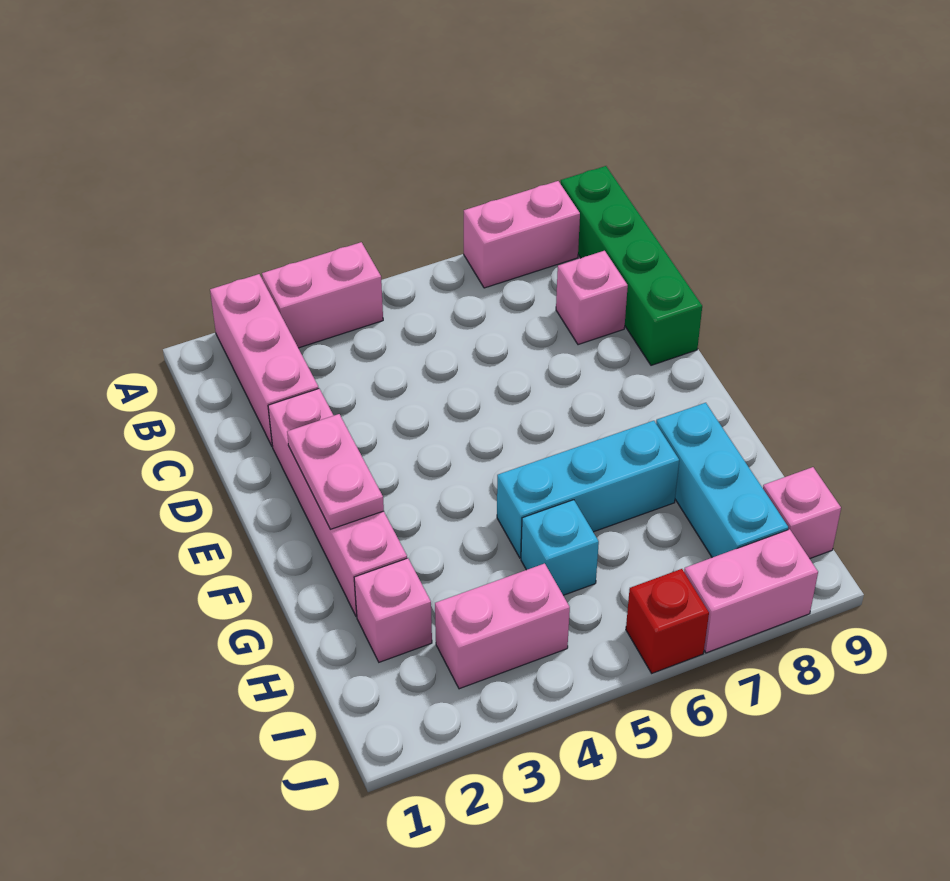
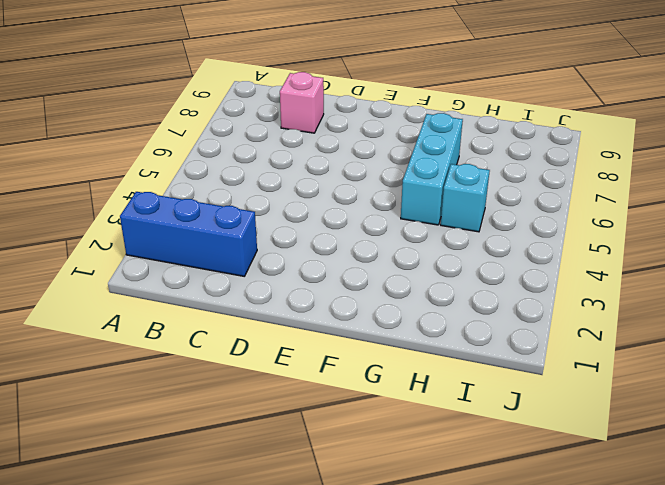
blue 1x3 brick [120,192,257,276] -> pink 1x3 brick [210,274,319,446]
none -> pink 1x2 brick [262,242,383,348]
none -> pink 1x2 brick [464,181,580,288]
none -> green 1x4 brick [561,166,702,365]

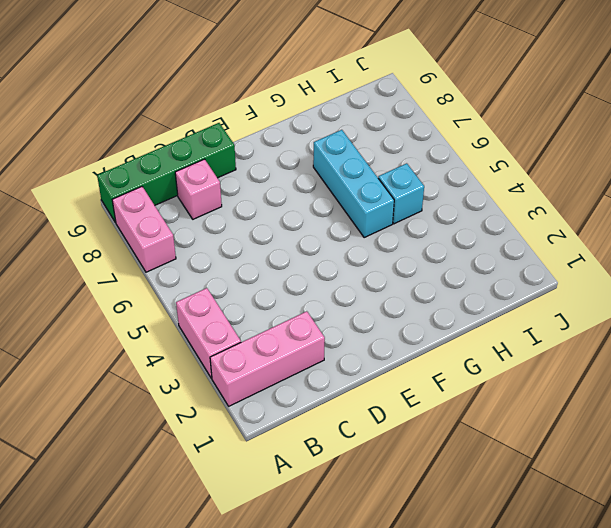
none -> pink 1x4 brick [268,389,407,617]
none -> cyan 1x3 brick [656,403,788,558]
none -> pink 1x1 brick [354,558,432,662]

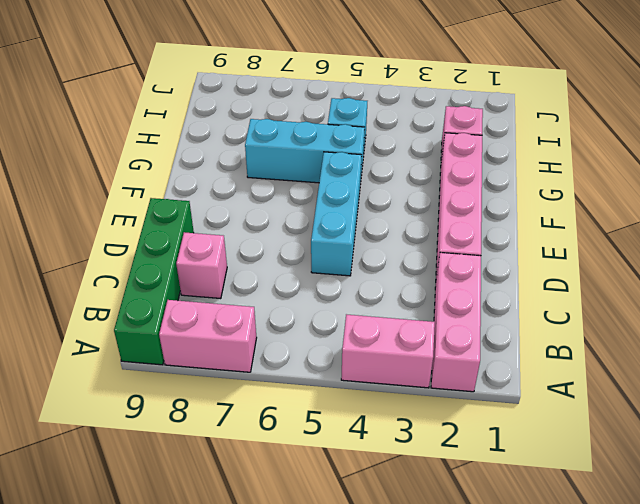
cyan 1x3 brick [311,152,362,276] -> cyan 1x3 brick moved to [656,403,788,558]
none -> pink 1x2 brick [435,563,570,689]
none -> pink 1x1 brick [763,467,841,559]
none -> red 1x1 brick [626,569,709,673]

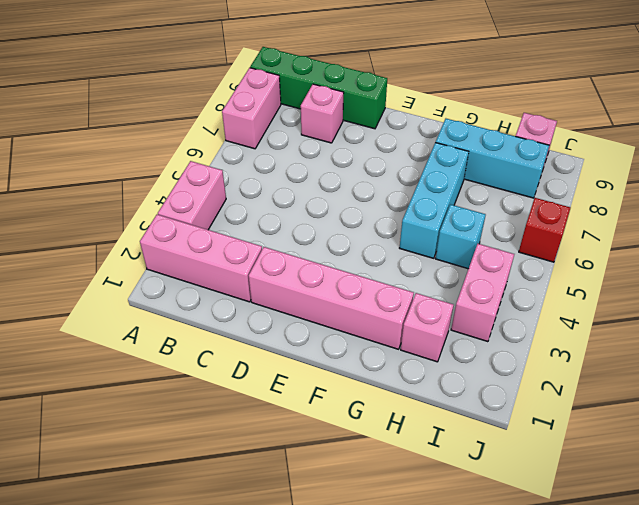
none -> pink 1x2 brick [684,529,818,653]
none -> pink 1x2 plate [287,414,384,529]

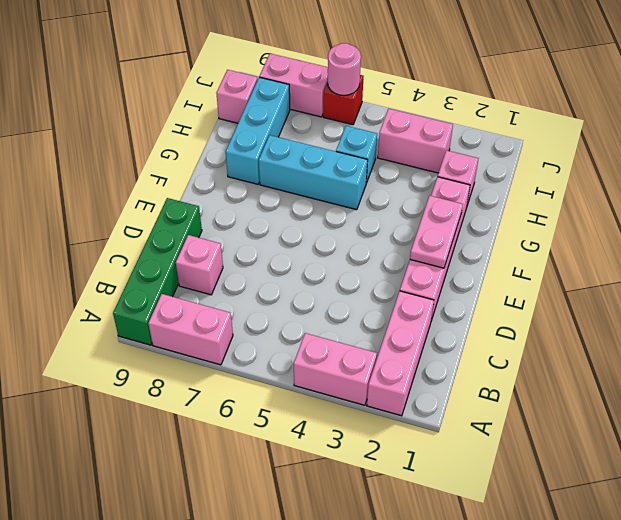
pink 1x1 round brick [328,43,361,95] -> none

